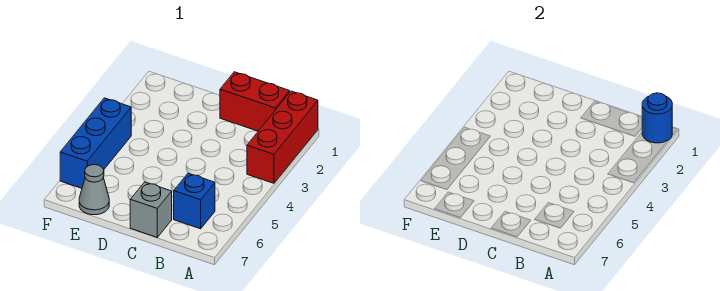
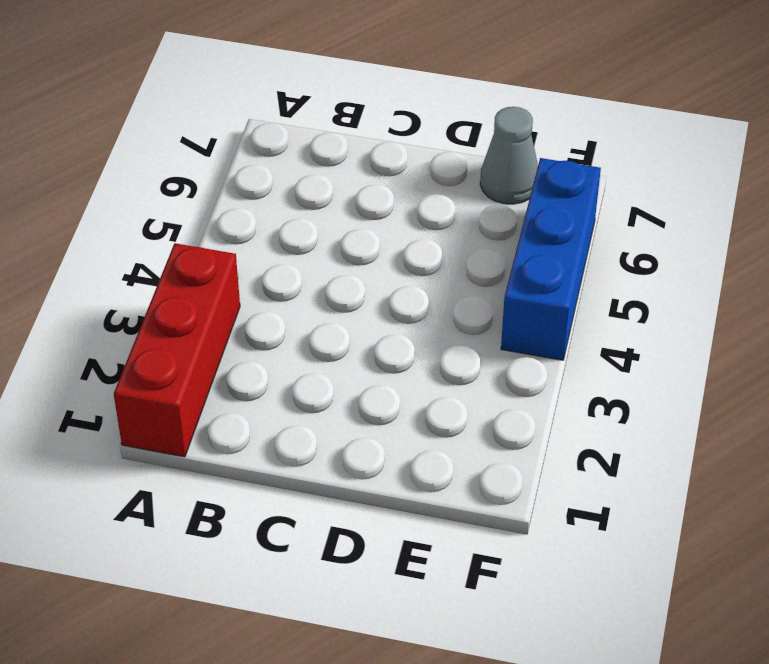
none -> red 1x2 brick [220,72,290,131]
none -> blue 1x1 brick [174,173,215,229]

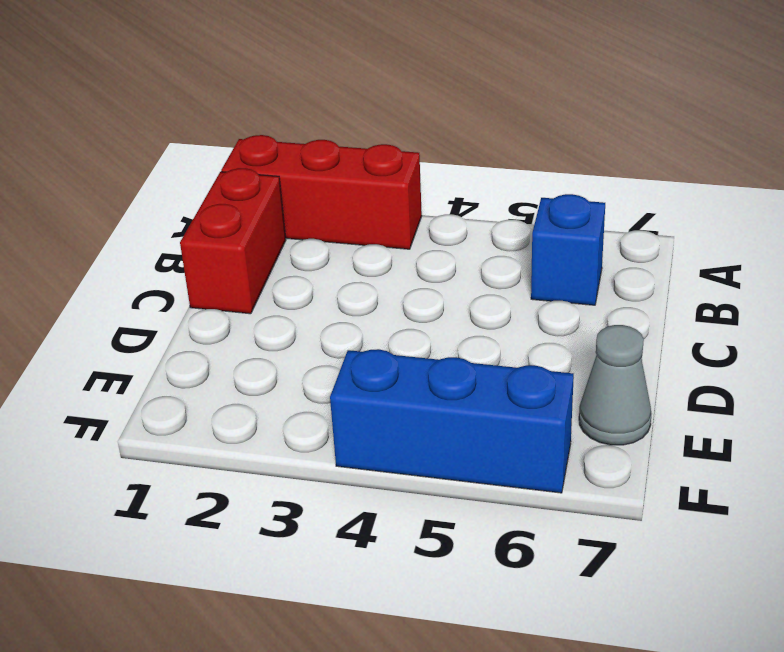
none -> grey 1x1 brick [130,182,172,237]
none -> blue 1x1 round brick [642,93,672,143]

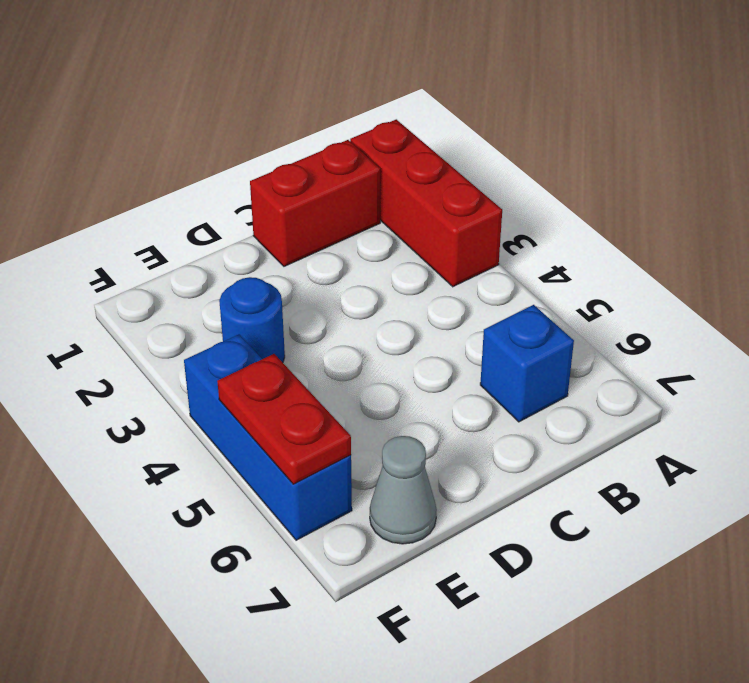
blue 1x1 round brick [219,277,285,362] -> blue 1x1 round brick moved to [642,93,672,143]
red 1x2 plate [217,354,351,484] -> none
none -> grey 1x1 brick [130,182,172,237]

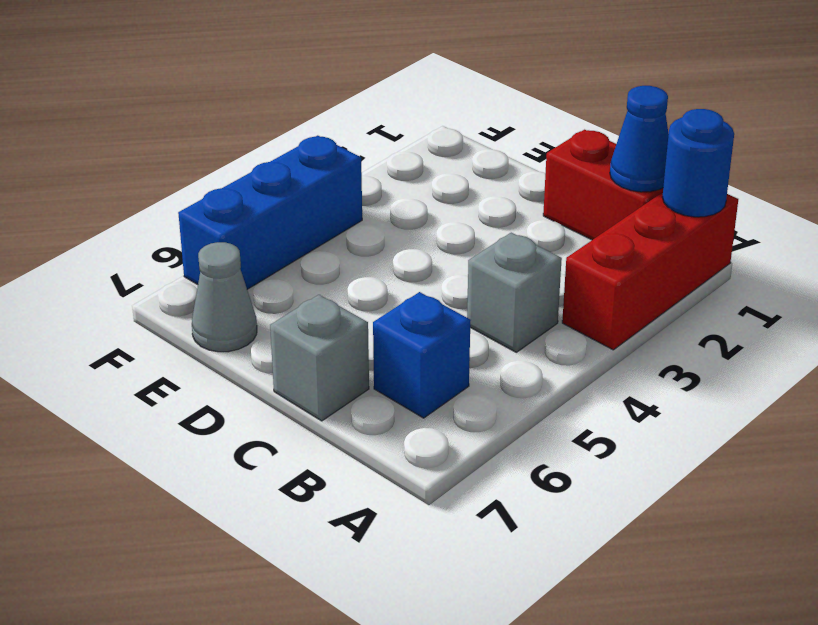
blue 1x1 cone [610,86,669,192] -> none
grey 1x1 brick [467,233,562,352] -> none

